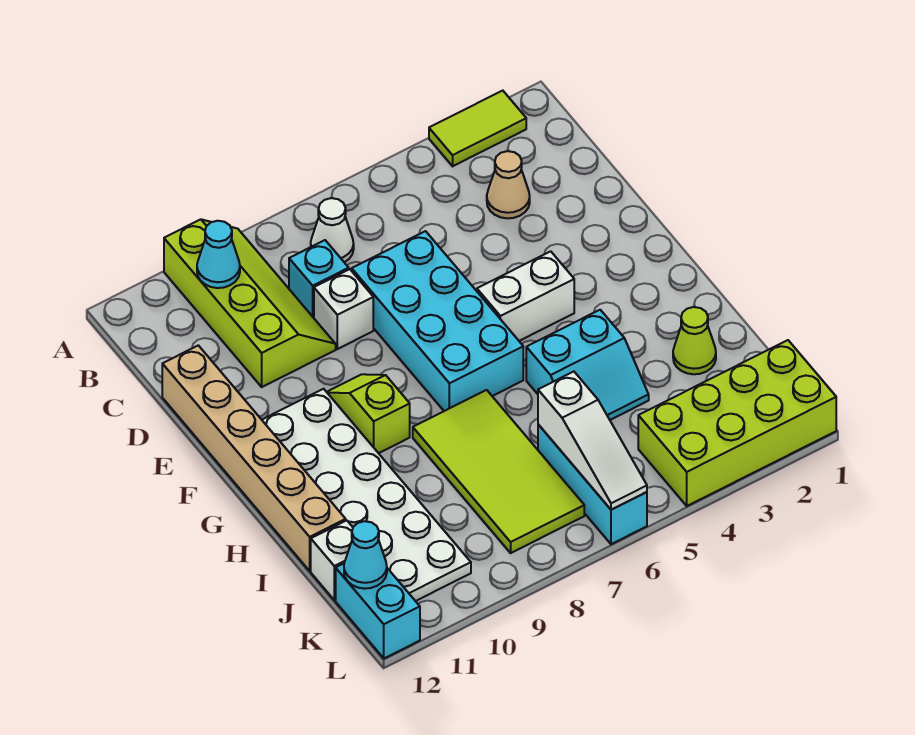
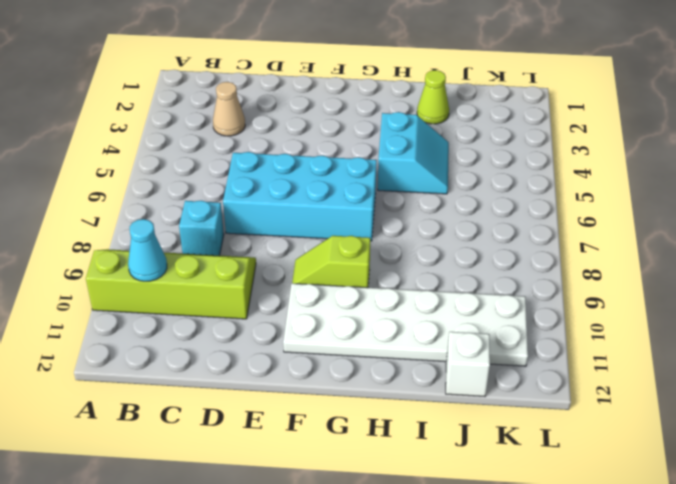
none -> lime 1x2 tile [429,91,526,166]
none -> white 1x1 cone [311,198,354,262]
none -> white 1x1 brick [314,269,373,349]

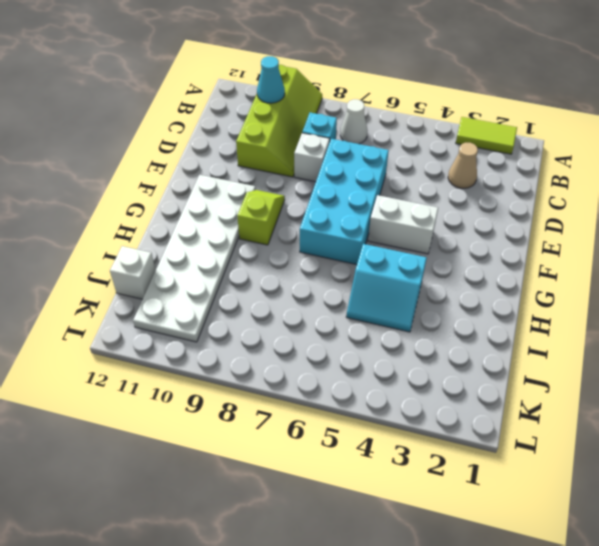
none -> tan 1x6 brick [162,345,346,571]
none -> lime 2x4 tile [413,390,584,553]
none -> lime 1x1 cone [673,307,716,374]

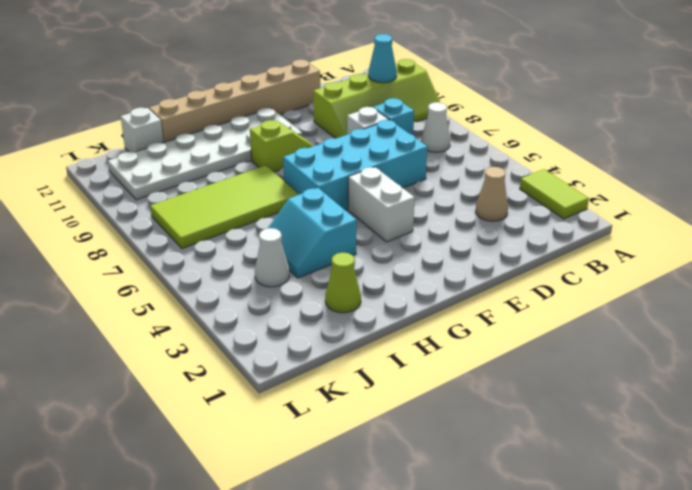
white 1x1 cone [255,228,290,287] -> none
none -> cyan 1x3 brick [538,424,647,544]
none -> lime 2x4 brick [638,340,836,506]
none -> cyan 1x2 brick [336,564,420,658]

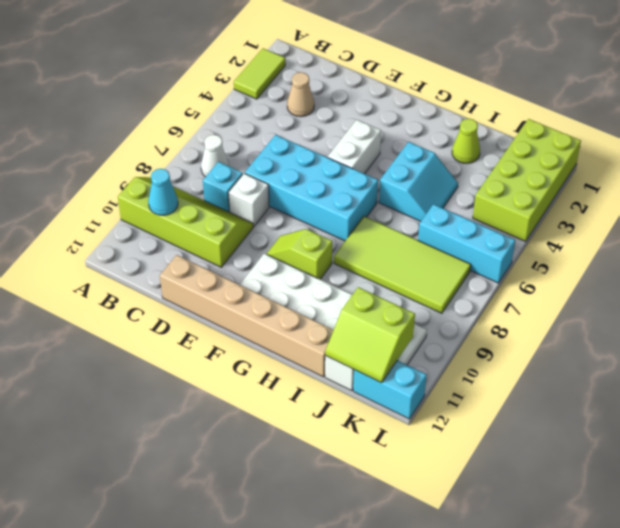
lime 2x2 slope [325,287,415,383] -> cyan 1x1 cone [344,521,387,589]
none -> white 1x3 slope [538,372,647,510]

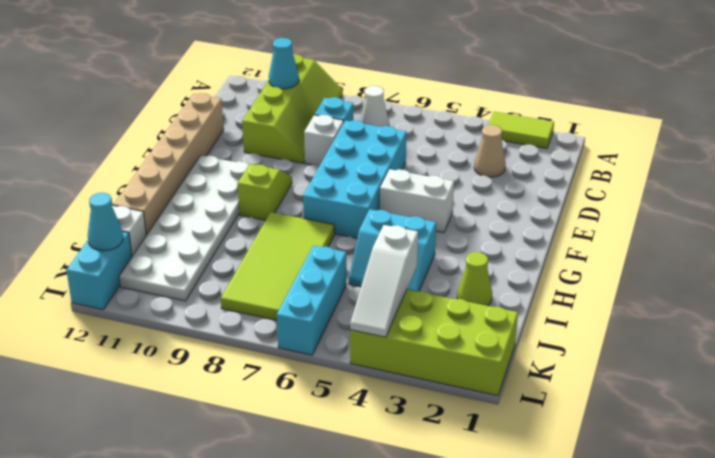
white 1x3 slope [350,225,418,337] -> white 1x3 slope moved to [538,372,647,510]

